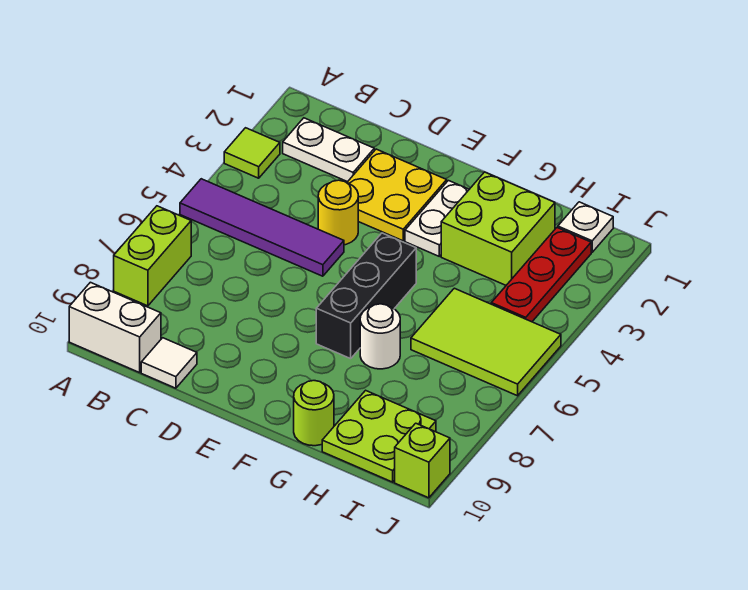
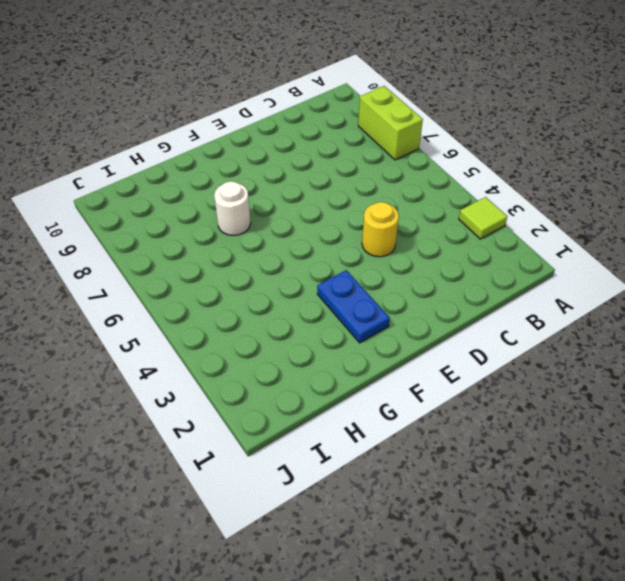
blue 1x2 plate [317,270,390,343] -> white 1x2 plate [405,181,469,256]
none -> purple 1x4 tile [180,179,344,276]
none -> white 1x2 brick [69,282,161,373]
none -> white 1x2 plate [283,118,374,182]

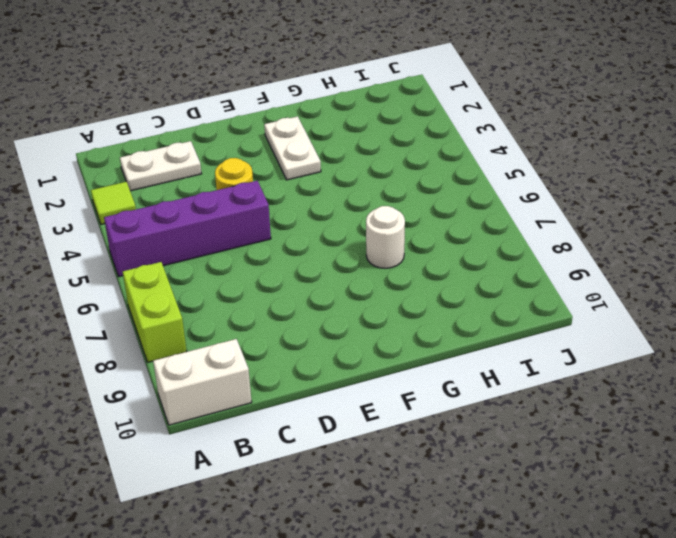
purple 1x4 brick [104,181,271,277] -> purple 1x4 tile [180,179,344,276]
none -> white 1x1 tile [141,338,197,388]
none -> yellow 2x2 plate [347,149,447,241]
none -> black 1x3 brick [316,233,416,359]

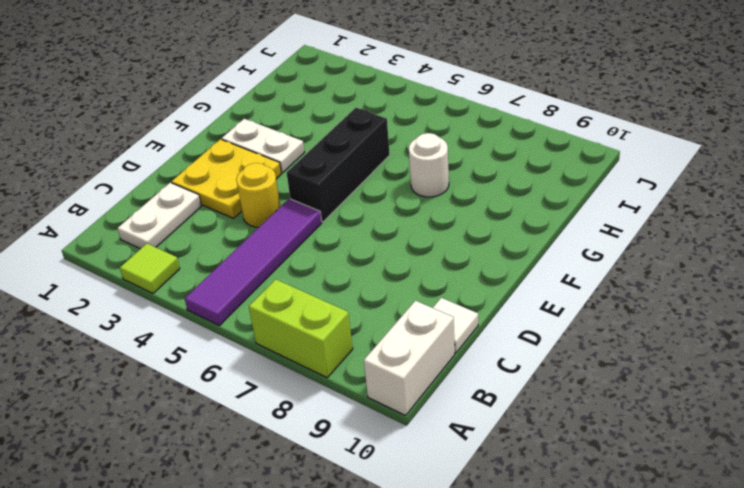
black 1x3 brick [287,108,390,222] -> black 1x3 brick turned to [316,233,416,359]
none -> lime 2x2 brick [441,172,555,285]
none -> lime 1x1 round brick [294,381,334,446]
none -> lime 2x3 tile [411,288,561,396]

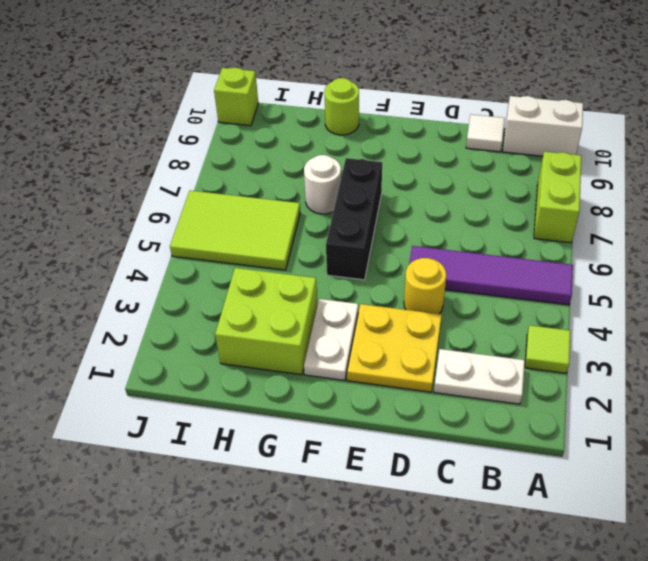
none -> lime 2x2 plate [322,390,436,482]
none -> white 1x1 plate [558,202,613,252]
none -> red 1x3 plate [491,228,591,322]

